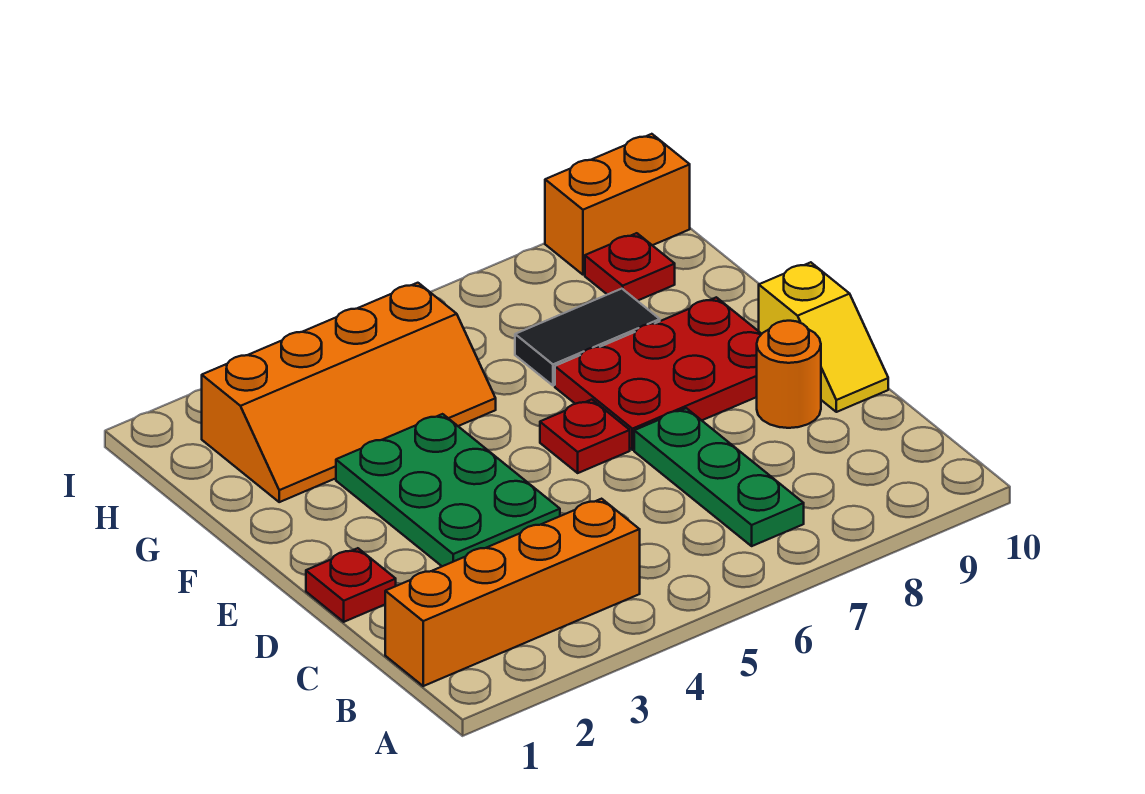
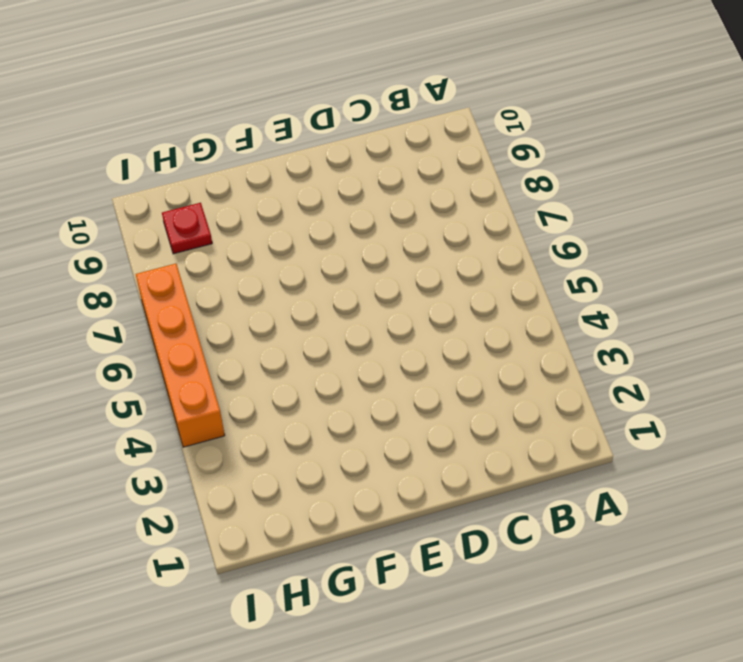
orange 1x4 brick [136,264,225,447] -> orange 1x4 brick moved to [385,499,640,686]
none -> green 1x3 plate [634,408,804,546]
none -> red 1x1 plate [306,548,396,622]
none -> green 2x3 plate [336,414,560,566]

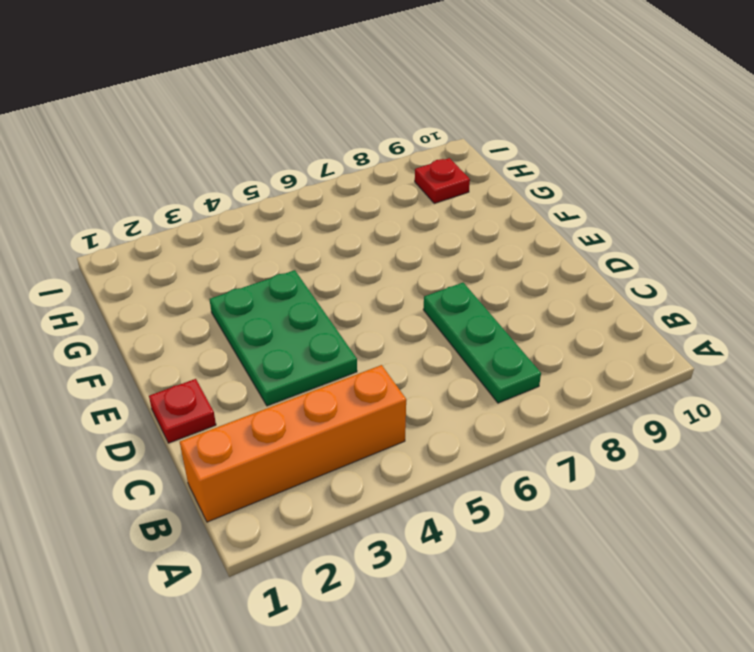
none -> orange 1x1 round brick [757,321,821,428]
none -> yellow 1x2 slope [759,262,888,412]
none -> red 1x1 plate [540,400,630,473]

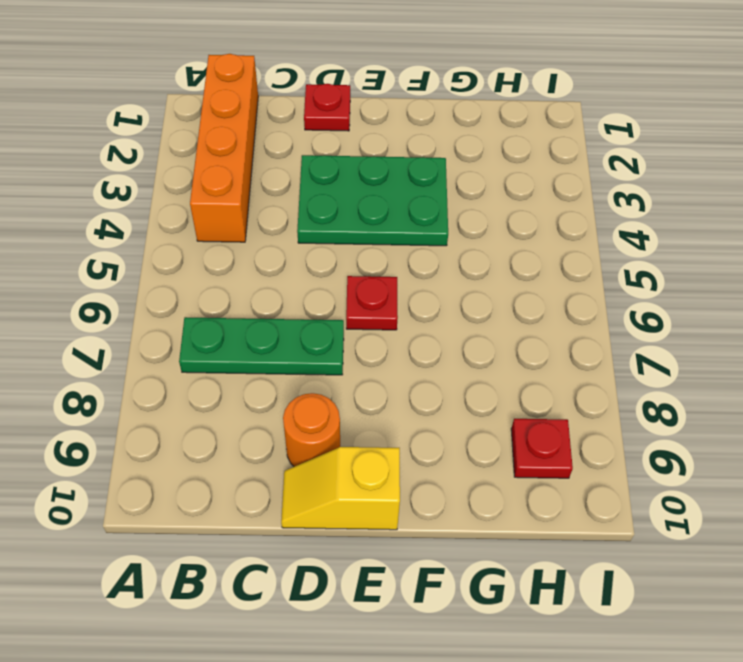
none -> red 2x3 plate [555,297,761,450]
none -> orange 2x4 slope [202,283,496,502]
none -> black 1x2 tile [515,289,660,386]

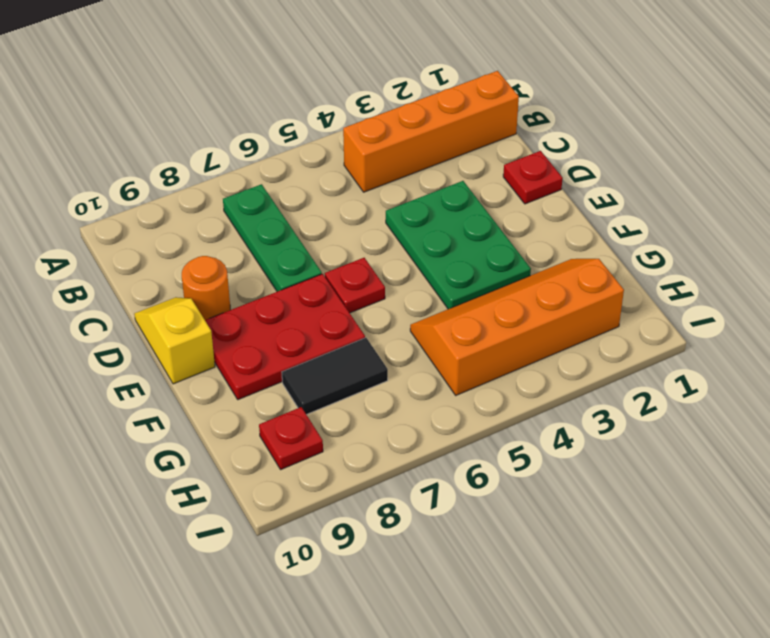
none -> orange 1x2 brick [545,134,690,275]

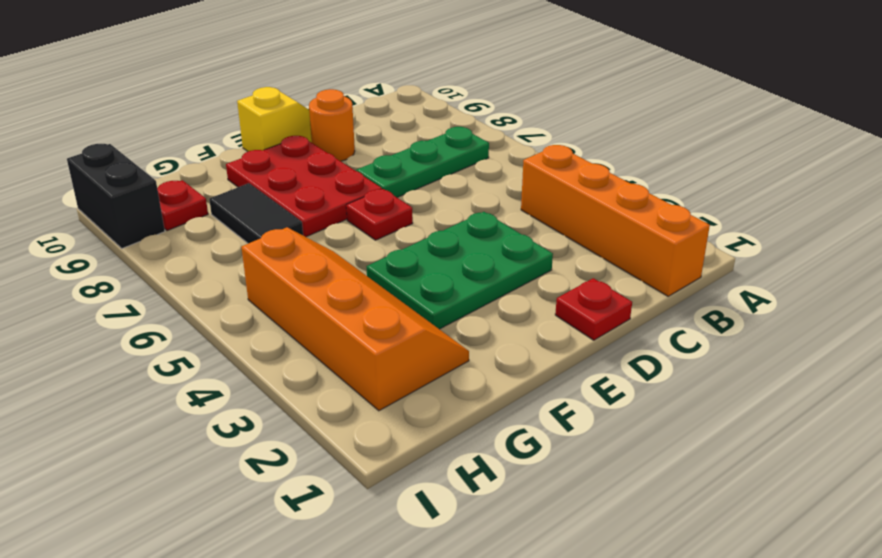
black 1x2 brick [67,144,165,248] -> orange 1x2 brick [545,134,690,275]

